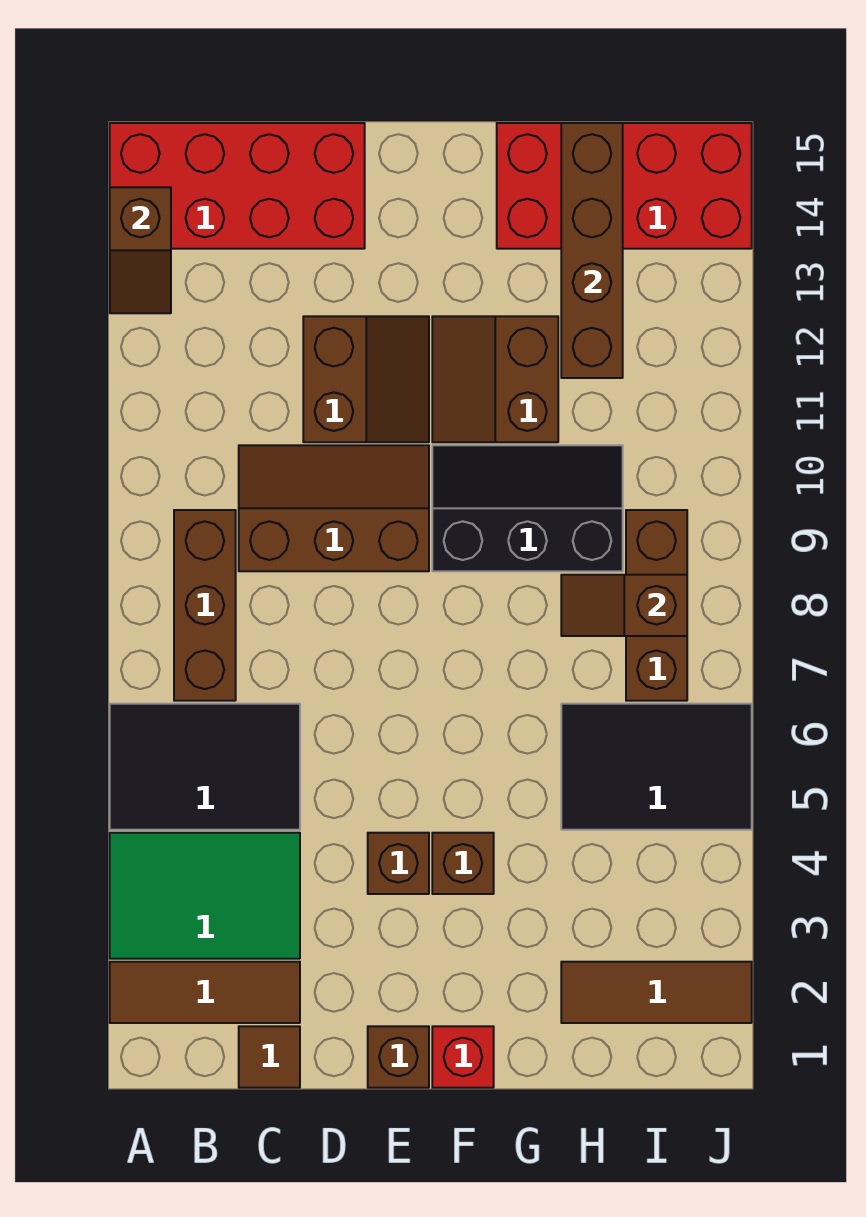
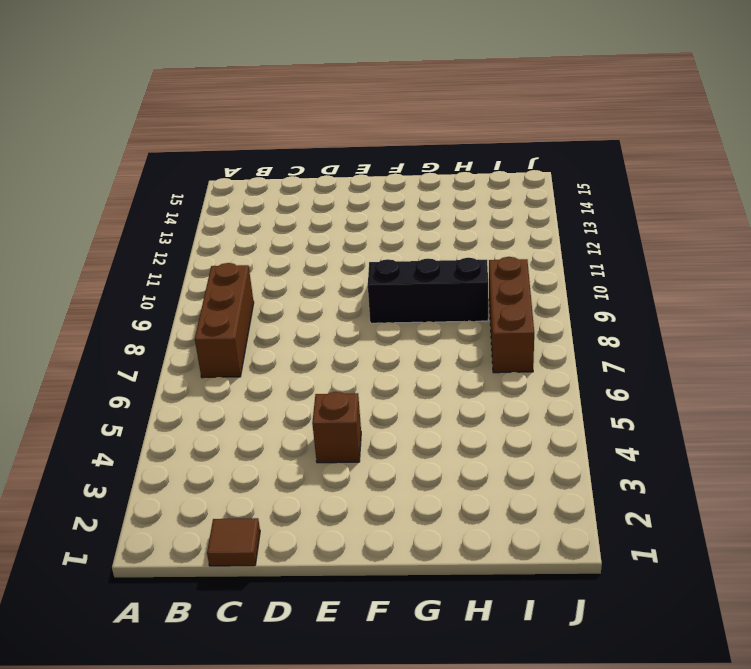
none -> brown 1x3 tile [110,962,300,1023]
none -> green 2x3 tile [110,833,300,959]
none -> black 2x3 tile [110,704,300,830]

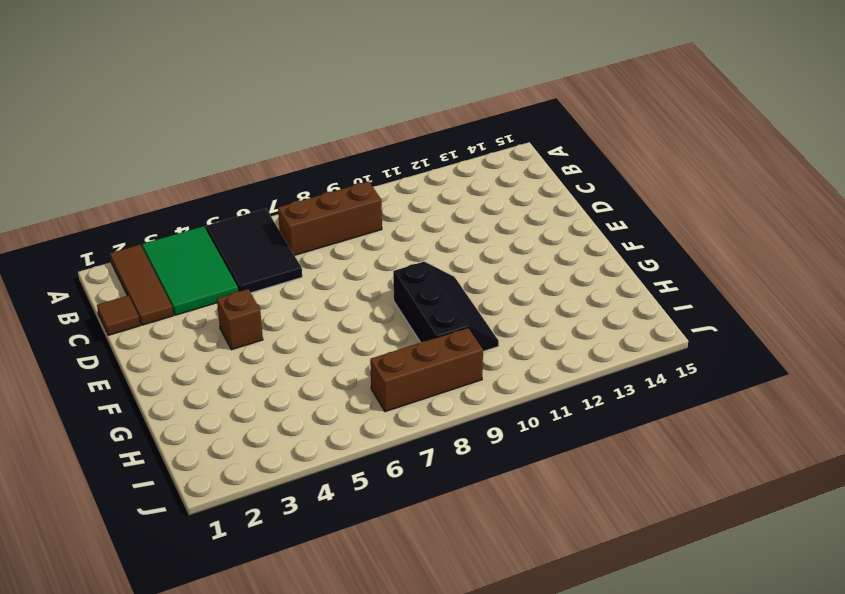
none -> red 2x4 brick [110,123,365,249]
none -> brown 2x3 slope [239,445,429,571]
none -> brown 2x2 slope [303,316,429,442]

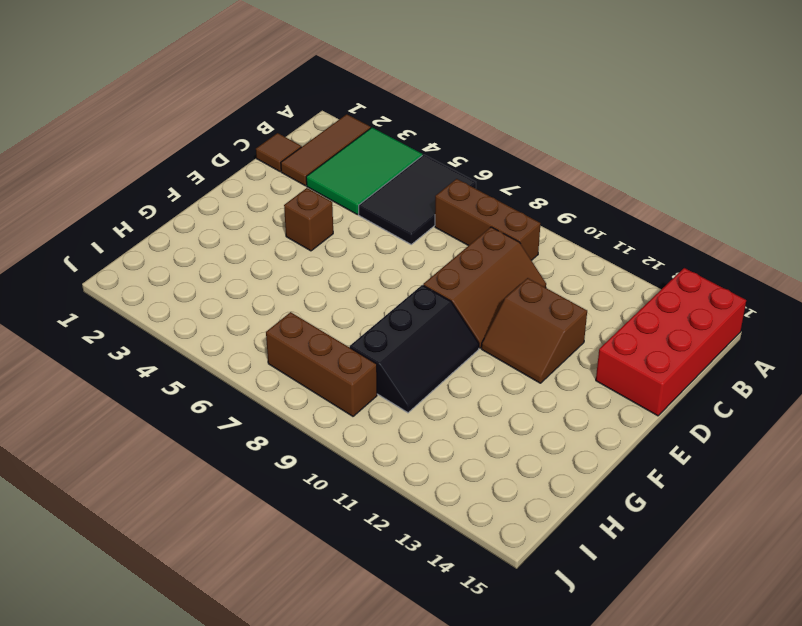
none -> brown 1x1 brick [368,1026,429,1088]
none -> red 1x1 brick [432,1026,494,1088]
none -> brown 1x1 brick [432,833,494,894]

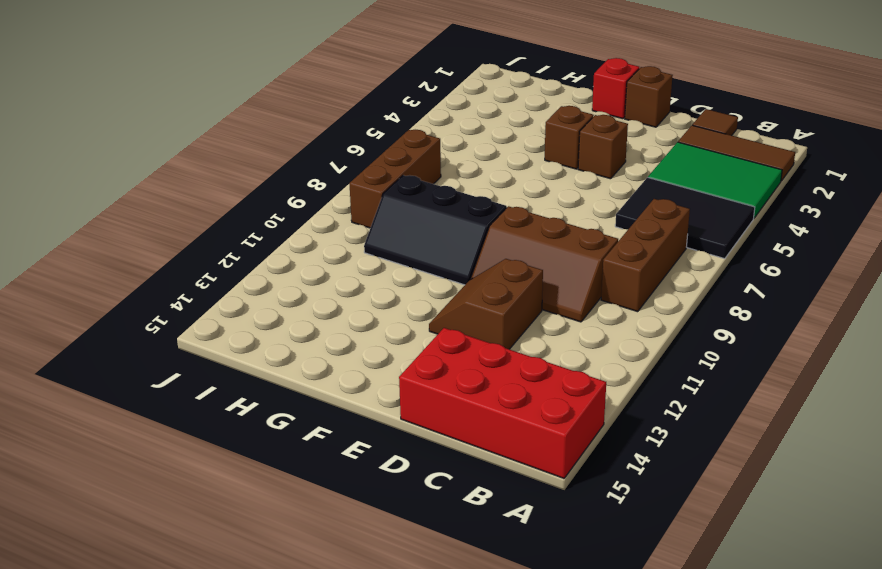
none -> brown 2x2 slope [432,316,558,442]
none -> red 2x4 brick [497,123,752,249]
none -> brown 1x3 tile [561,962,752,1023]

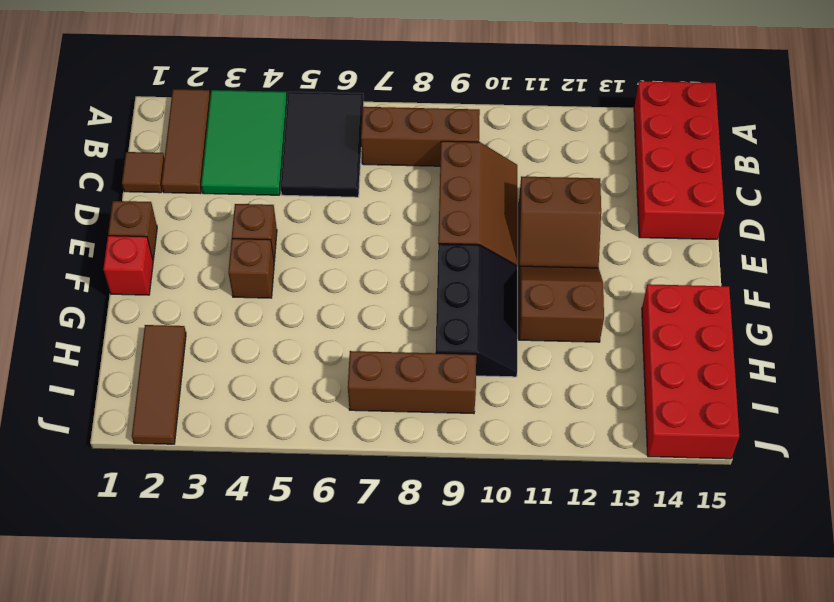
none -> black 2x3 tile [561,704,752,830]
none -> brown 1x2 slope [110,187,171,313]
none -> brown 1x2 slope [561,575,687,636]

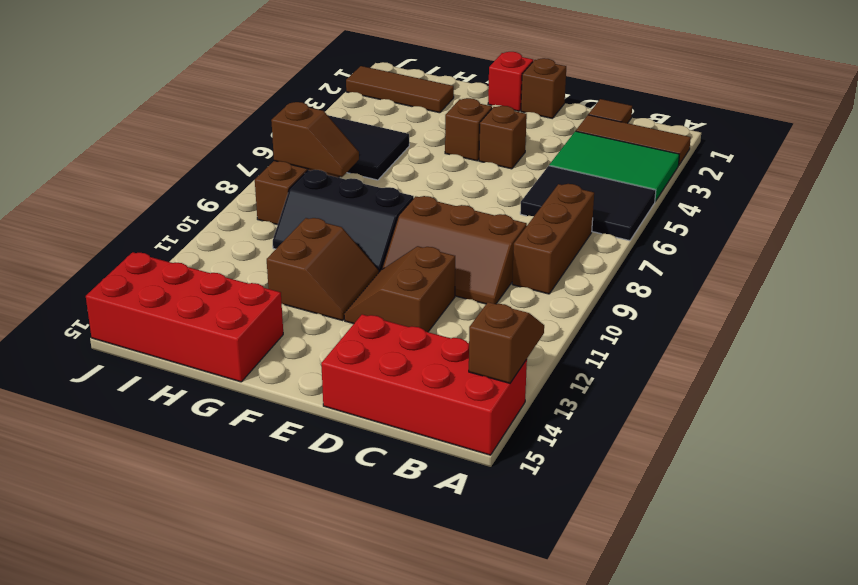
none -> brown 1x4 brick [561,123,623,378]

